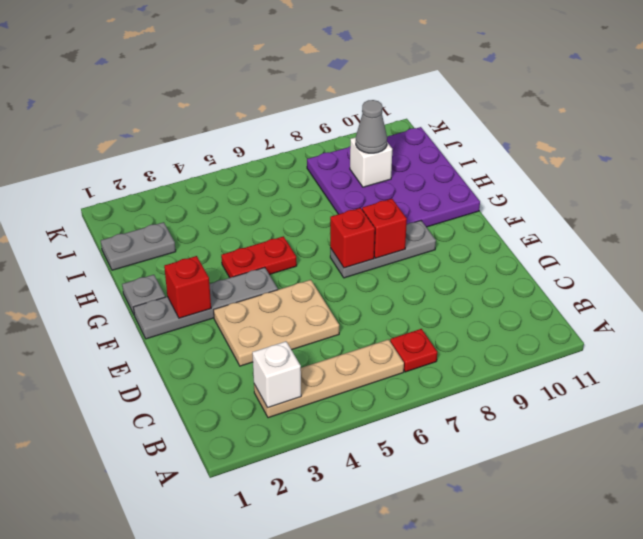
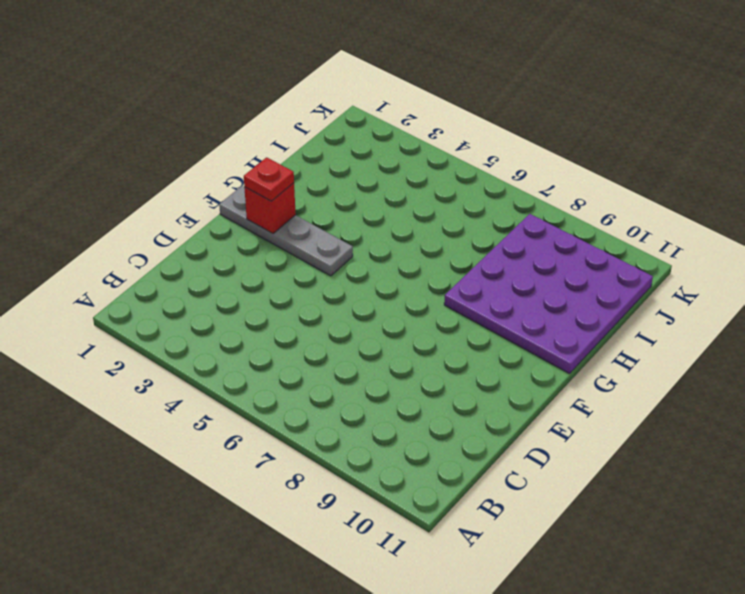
red 1x1 plate [244,157,294,201] -> red 1x1 plate moved to [390,329,437,372]
none -> tan 1x4 plate [254,339,404,418]
none -> tan 2x3 plate [214,280,339,366]
none -> grey 1x3 plate [330,221,436,278]

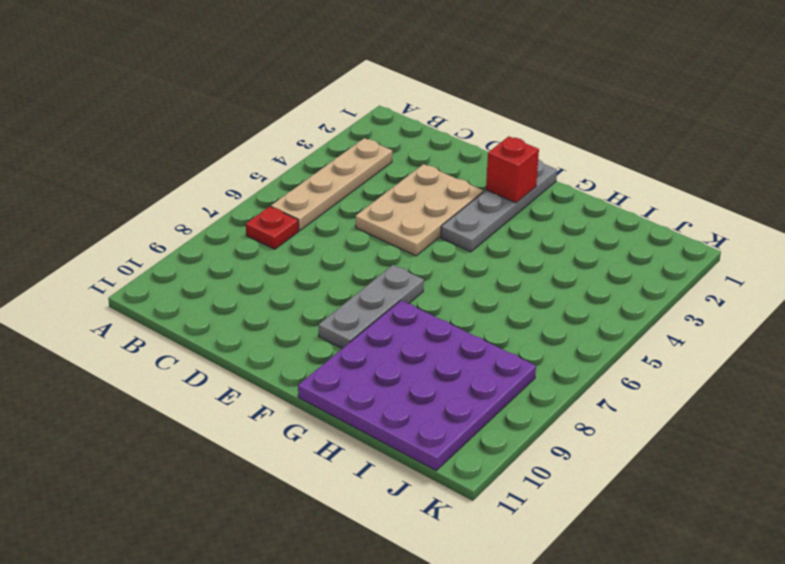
none -> grey 1x1 plate [122,275,165,314]
none -> red 1x2 plate [221,236,297,278]
none -> grey 1x2 plate [101,222,176,270]

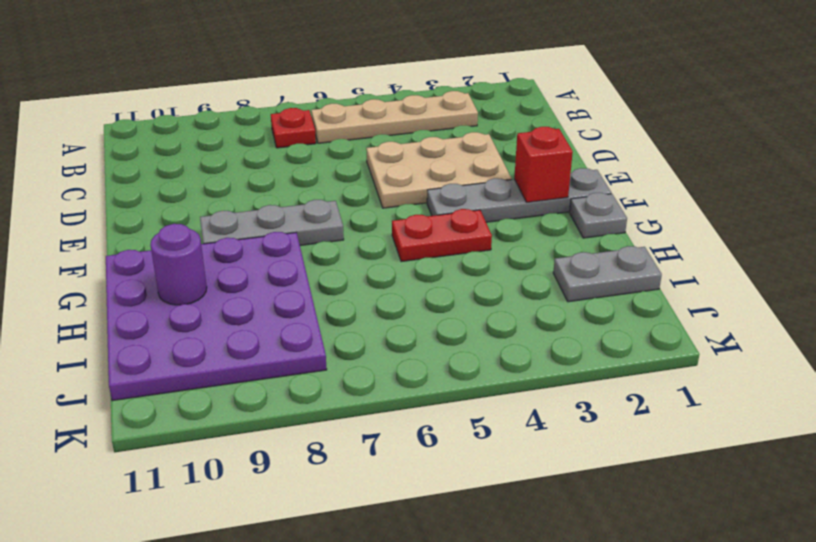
purple 1x1 round brick [150,224,207,305] -> none
none -> white 1x1 brick [252,341,301,408]
none -> red 1x1 brick [330,208,375,268]
none -> red 1x1 brick [362,199,407,258]

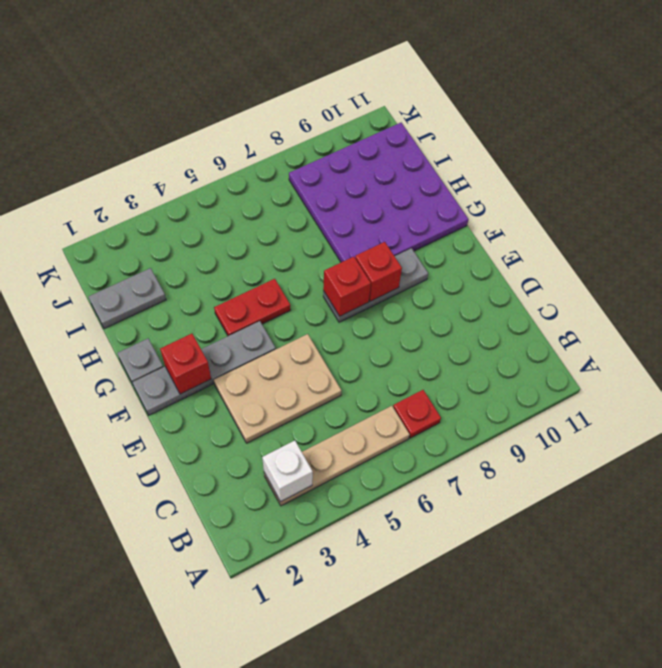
none -> white 1x1 brick [350,137,392,187]
none -> grey 1x1 cone [356,100,387,153]

